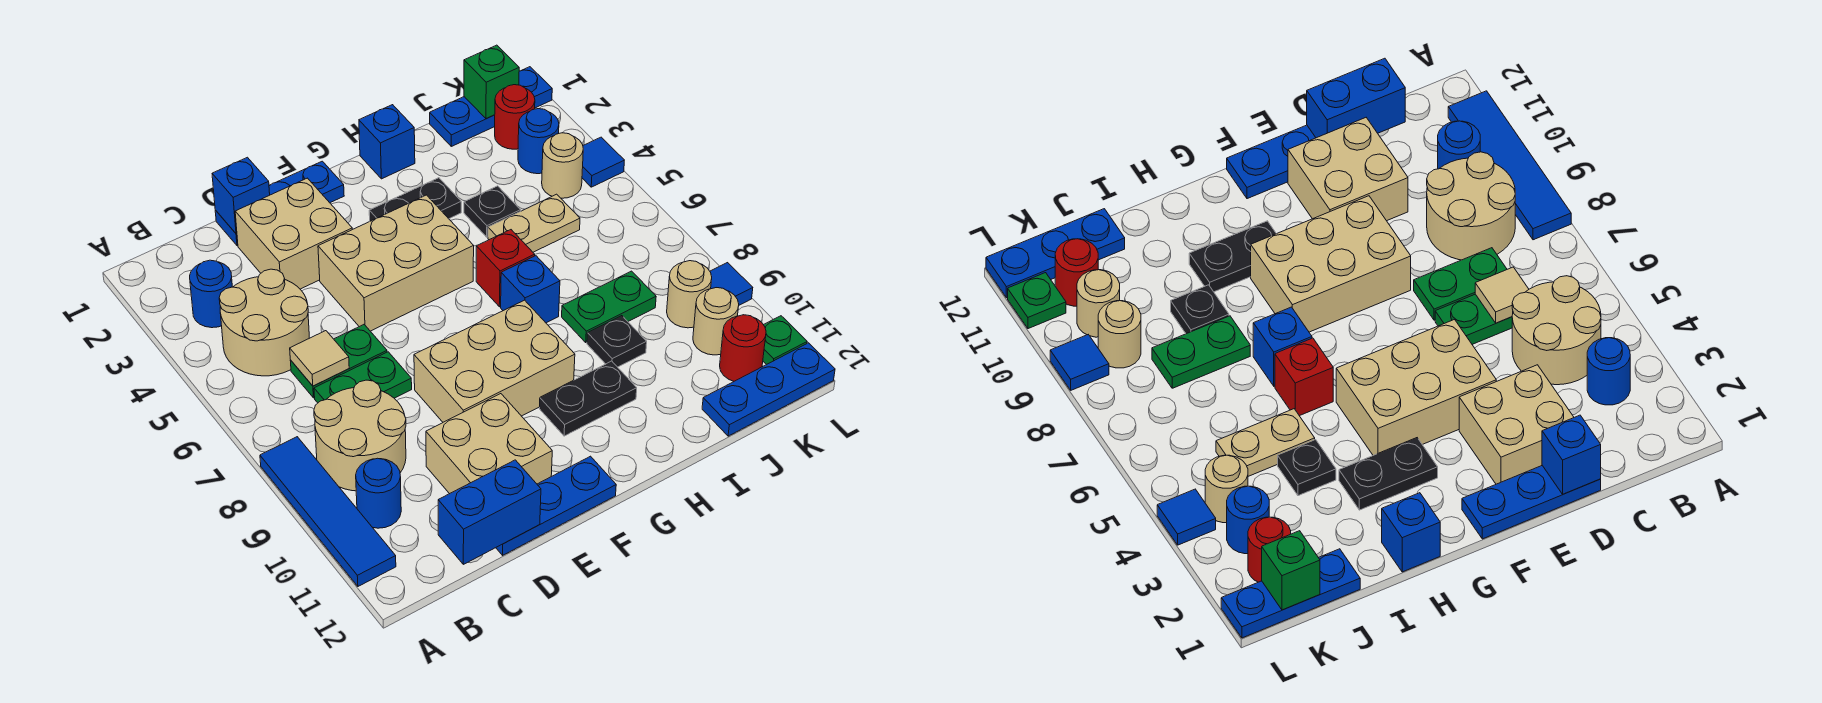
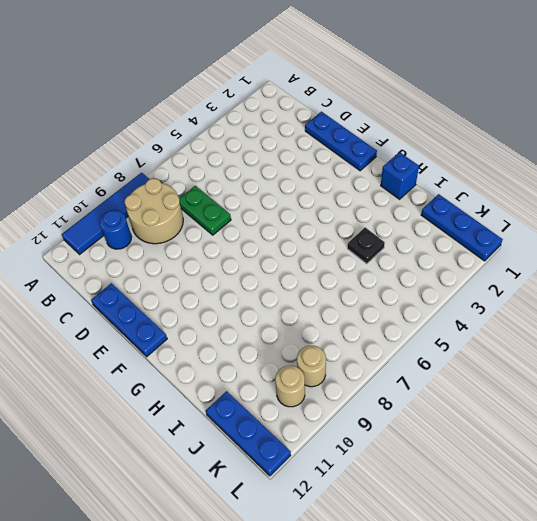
none -> blue 1x1 round brick [190,260,232,328]
none -> tan 2x2 round brick [219,269,309,376]
none -> green 1x2 plate [290,325,387,398]
none -> tan 2x2 brick [235,178,352,289]

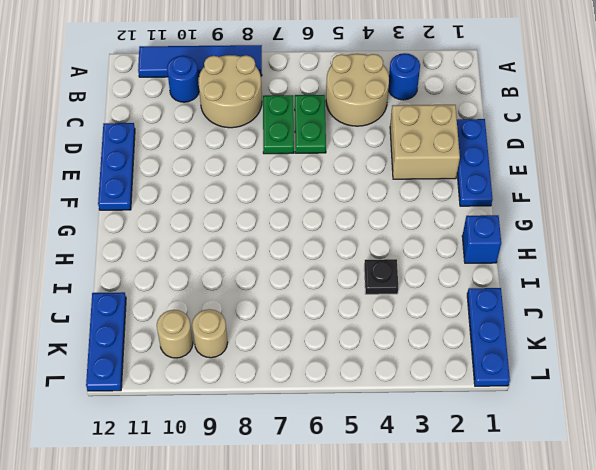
none -> tan 2x2 brick [426,394,552,494]
none -> tan 2x3 brick [318,195,474,331]
none -> tan 2x3 brick [414,300,575,422]
none -> black 1x2 plate [369,178,461,221]

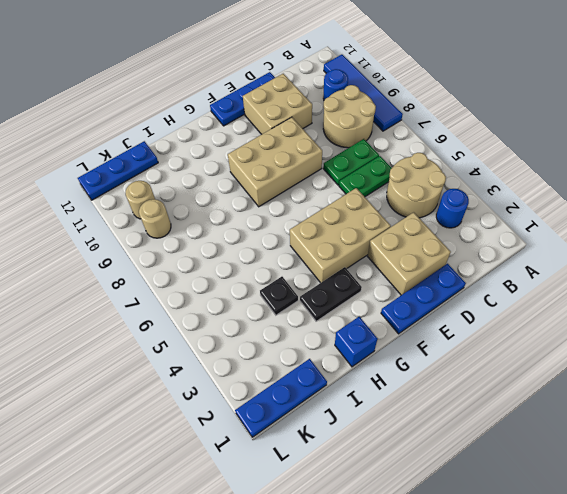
none -> black 1x2 plate [539,361,637,436]
none -> red 1x1 brick [476,230,535,307]
none -> blue 1x1 brick [501,256,560,323]
none -> tan 1x2 plate [488,194,580,252]

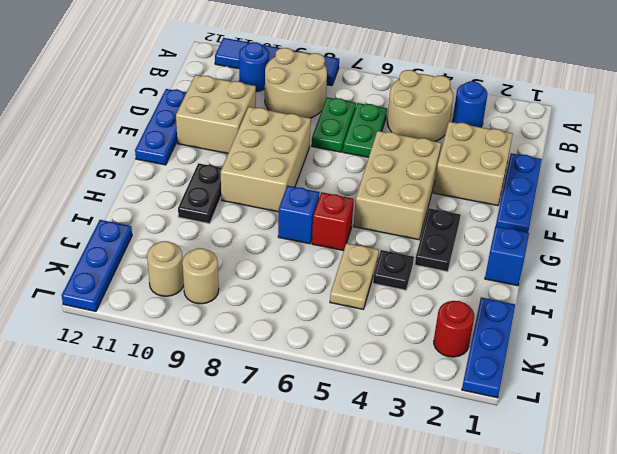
none -> green 1x2 plate [562,271,656,342]
none -> black 1x1 plate [587,316,647,367]
none -> blue 1x1 round brick [518,109,559,174]
none -> tan 1x1 round brick [542,133,583,198]

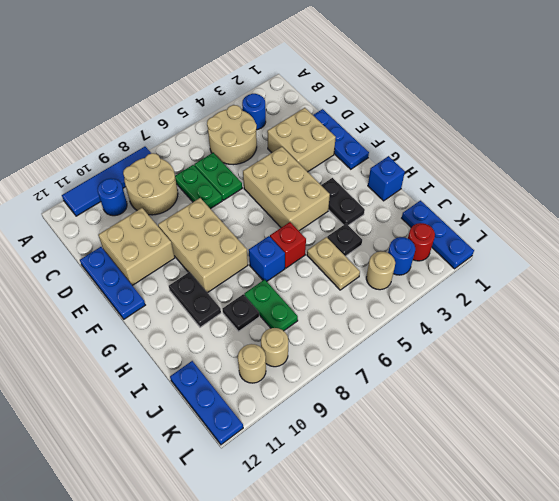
none -> red 1x1 round brick [720,315,766,381]
none -> blue 1x1 tile [582,137,624,187]
none -> blue 1x1 tile [710,263,753,305]
none -> green 1x1 plate [763,316,807,365]

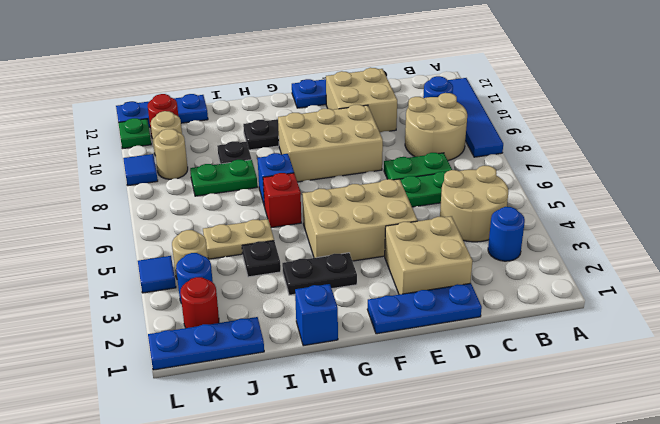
none -> tan 1x1 tile [290,331,349,386]
none -> blue 1x2 brick [438,460,541,564]
none -> blue 1x1 brick [212,157,270,234]
none -> green 1x1 brick [464,45,519,118]

